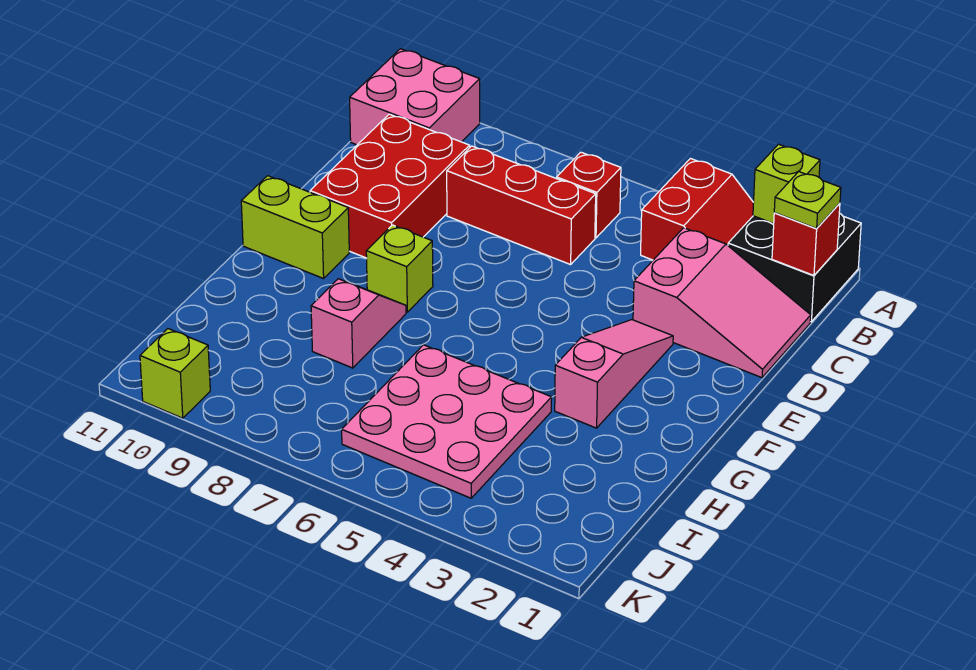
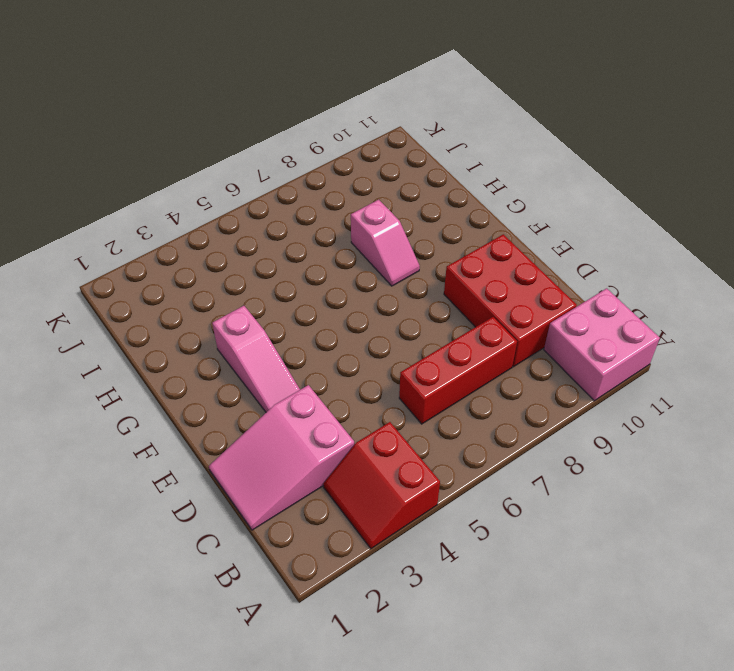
none -> black 2x2 brick [728,213,861,322]
none -> red 1x1 brick [557,152,621,238]
none -> lime 1x1 brick [366,225,433,312]

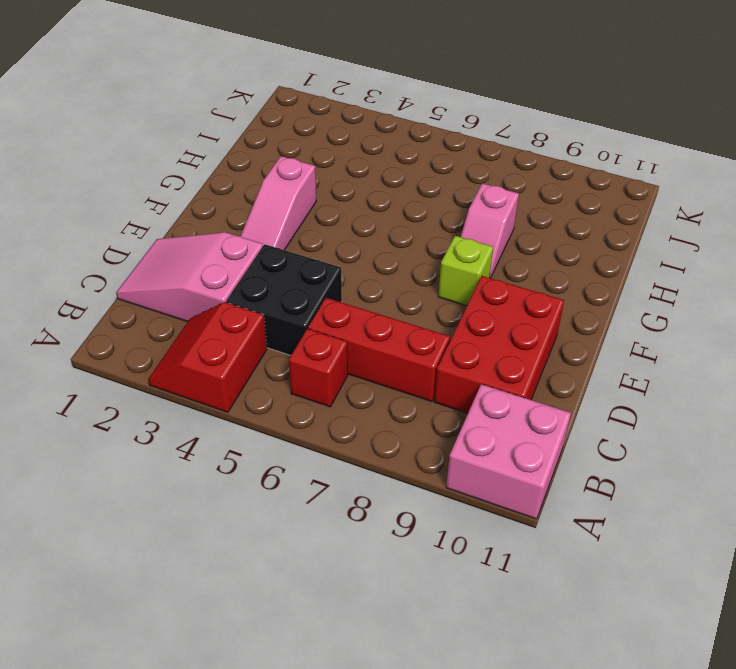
black 2x2 brick [226,244,342,355] -> black 2x2 brick moved to [728,213,861,322]
none -> lime 1x2 brick [241,176,349,279]
none -> pink 3x3 plate [342,345,552,498]
none -> lime 1x1 brick [140,329,210,418]

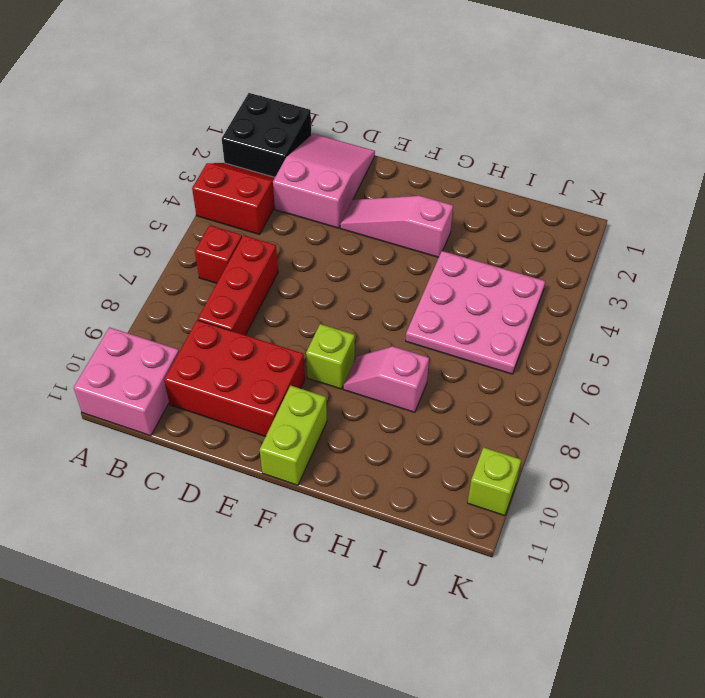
none -> lime 1x1 brick [753,144,820,224]
none -> red 1x1 brick [772,203,840,275]
none -> lime 1x1 plate [774,172,841,228]

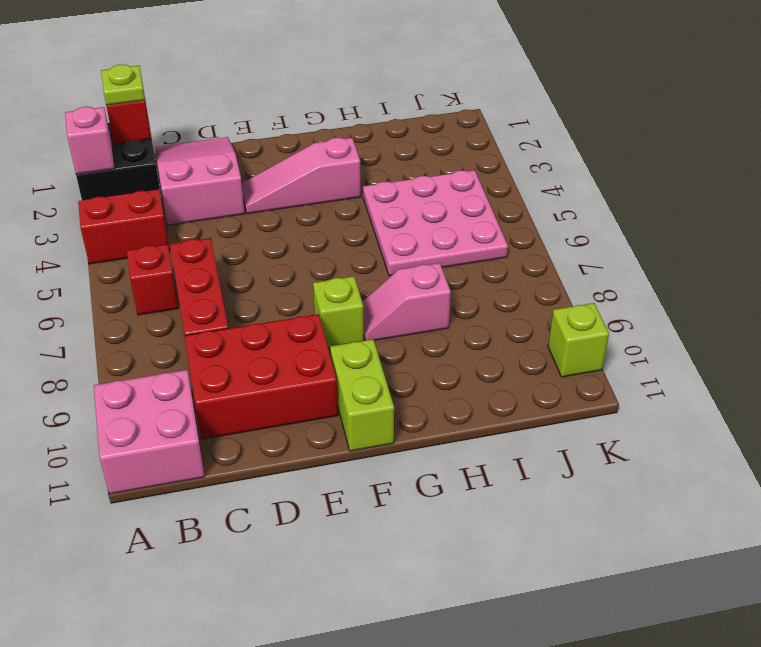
pink 1x1 brick [65,107,115,174] -> lime 1x1 brick [753,144,820,224]

